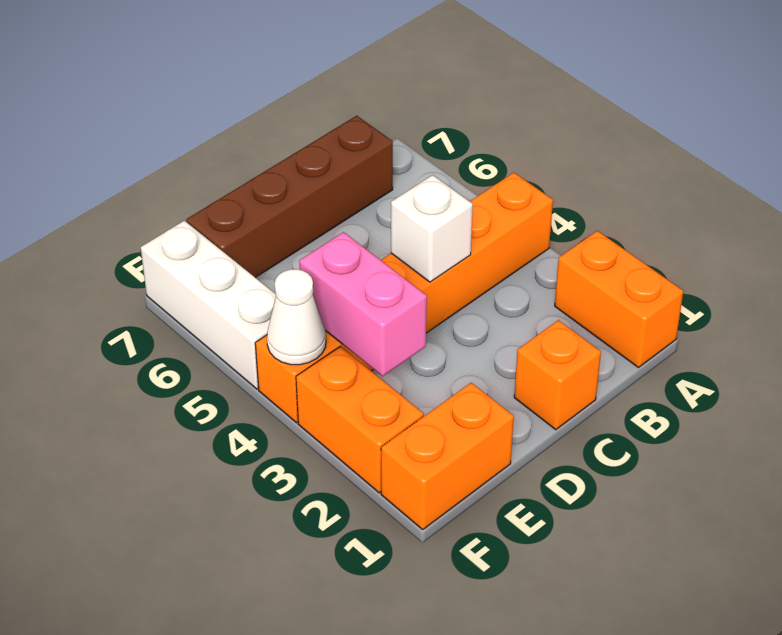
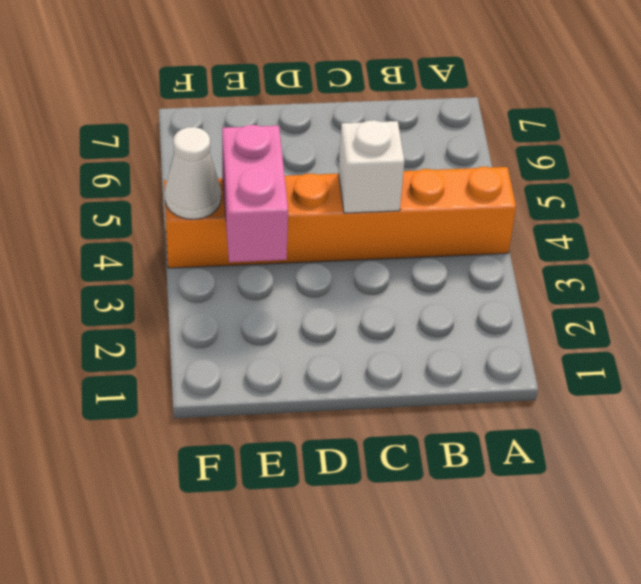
none -> orange 1x2 brick [555,231,683,367]
none -> brown 1x4 brick [187,116,393,278]

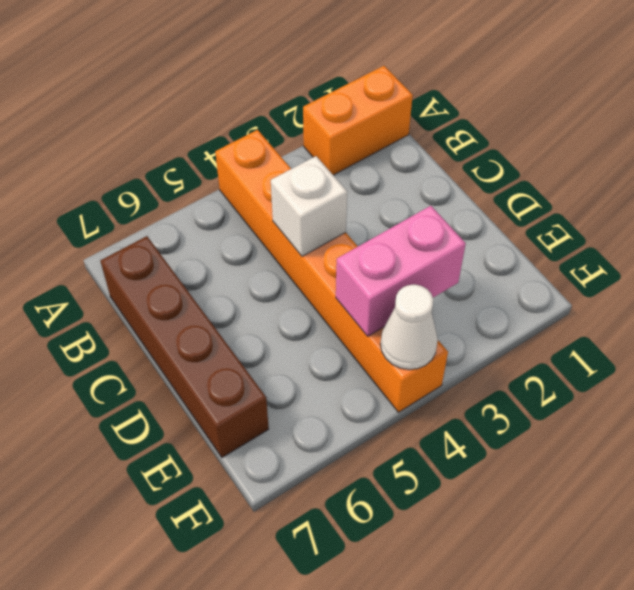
none -> orange 1x1 brick [514,320,601,430]
none -> orange 1x2 brick [381,383,514,530]

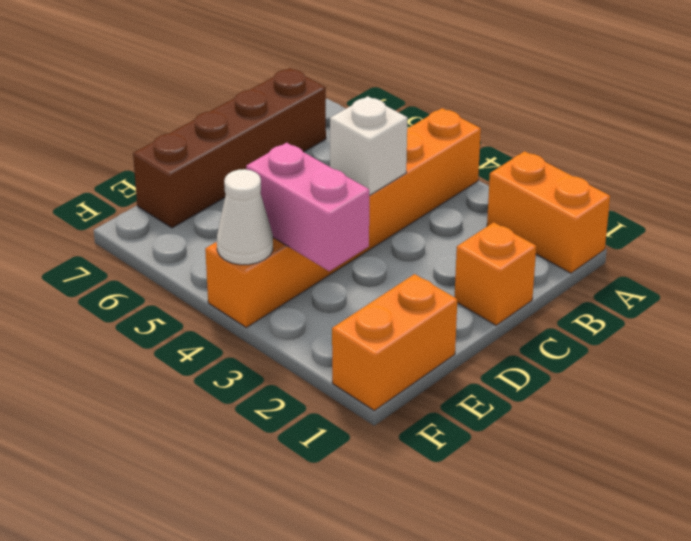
none -> orange 1x2 brick [296,346,424,493]
none -> white 1x3 brick [141,221,276,389]

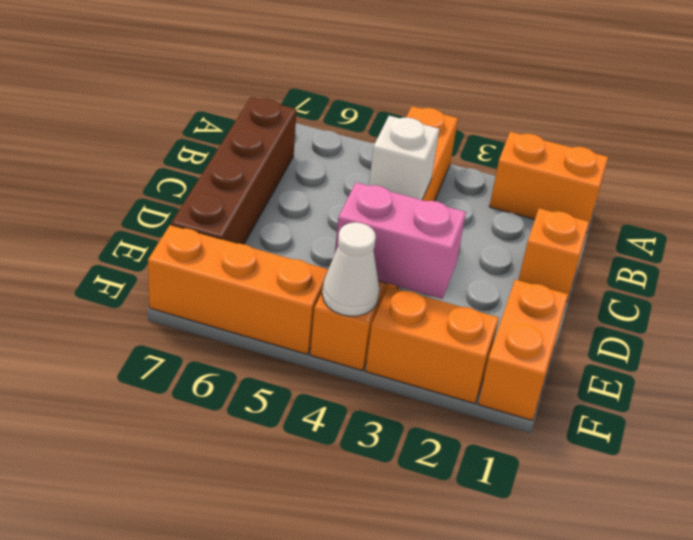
orange 1x3 brick [148,225,328,354] -> white 1x3 brick [141,221,276,389]

